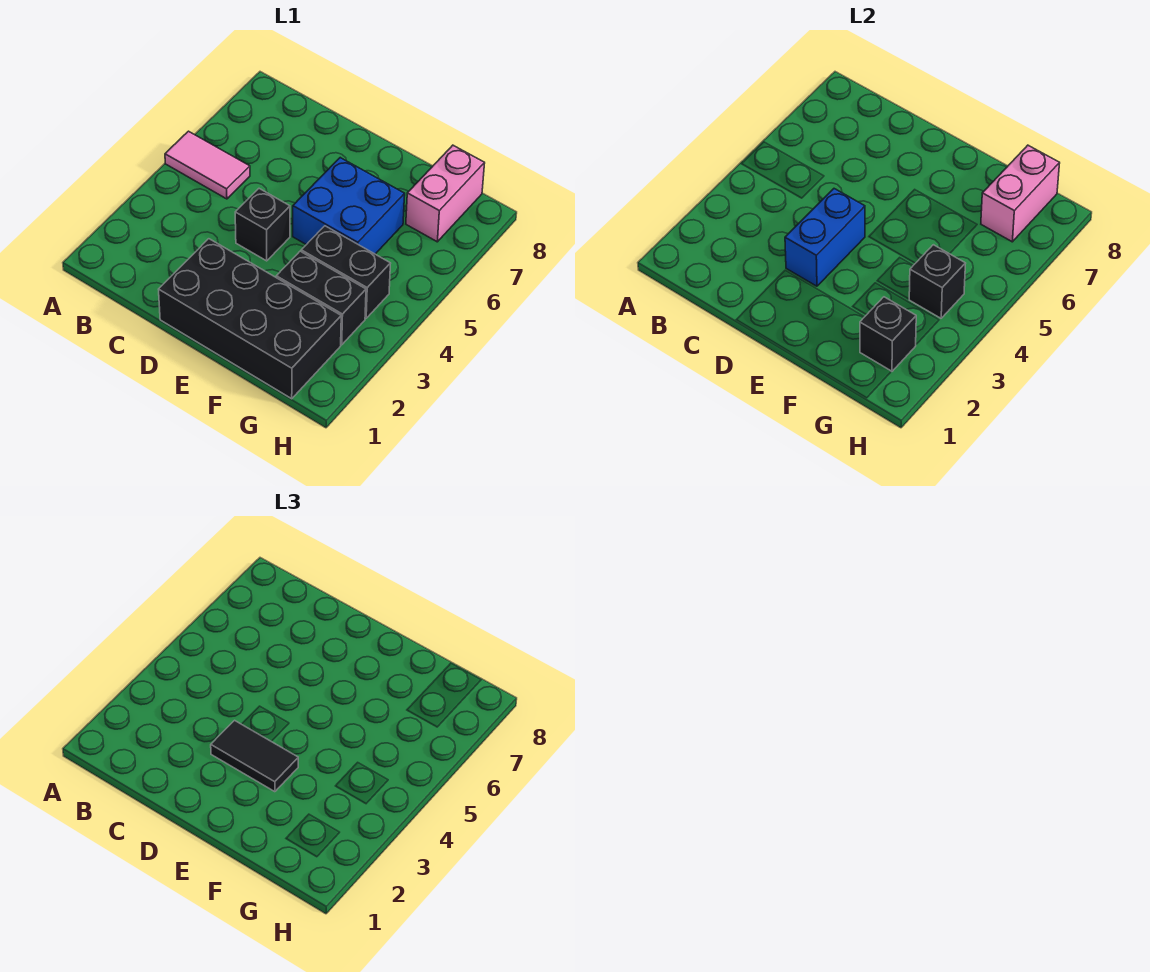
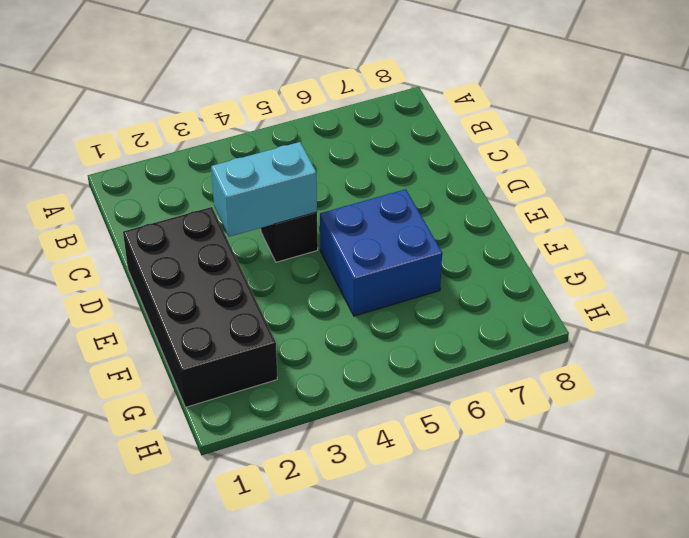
cyan 1x2 brick [211,142,317,237] -> blue 1x2 brick [785,189,865,286]
none -> pink 1x2 tile [165,131,250,199]
none -> black 1x2 brick [276,251,366,345]
none -> black 1x2 brick [301,226,391,318]

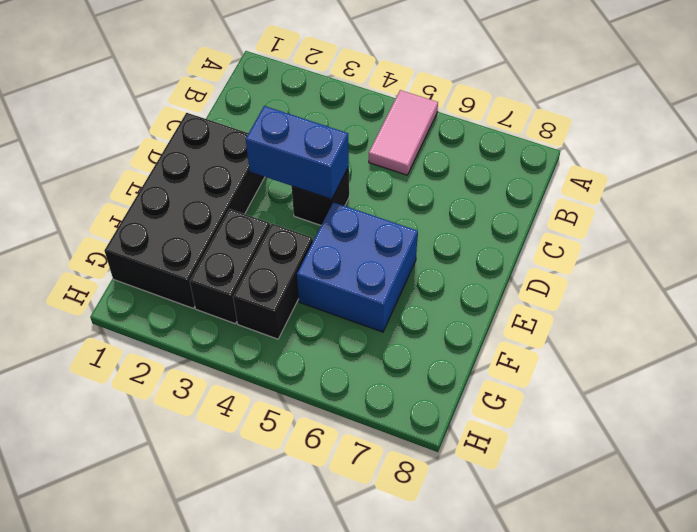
none -> pink 1x2 brick [406,145,485,242]
none -> black 1x1 brick [860,297,916,371]
none -> black 1x1 brick [909,245,966,318]

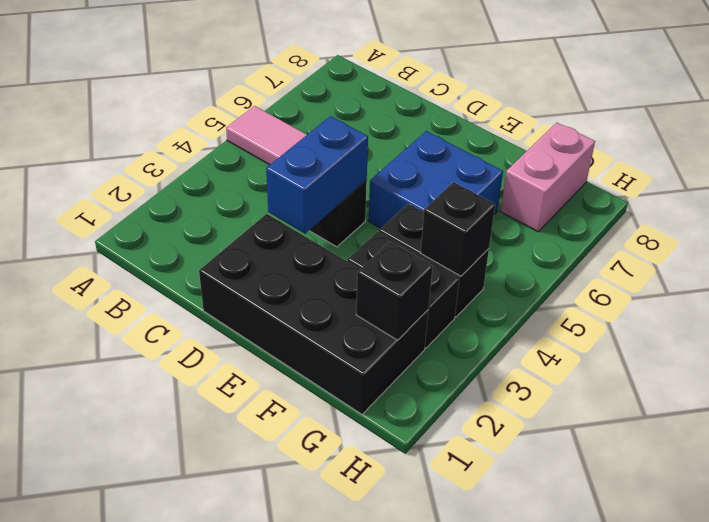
none -> pink 1x2 brick [981,145,1060,242]
none -> black 1x2 tile [211,720,298,792]

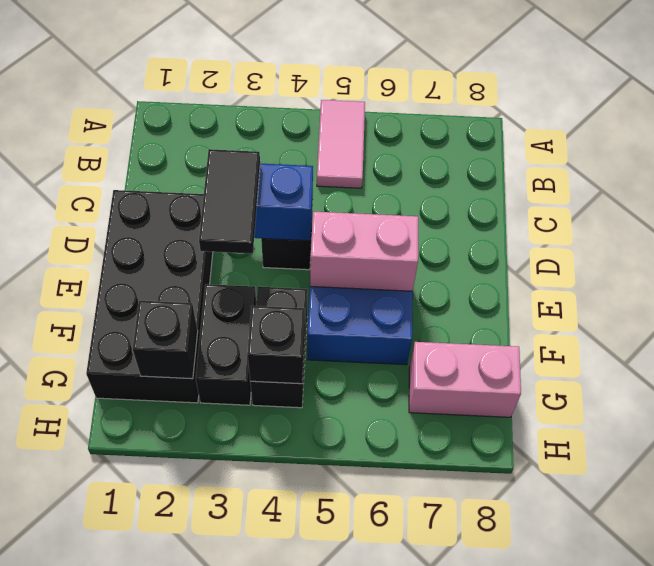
pink 1x2 brick [310,212,418,291] -> pink 1x2 brick moved to [981,145,1060,242]

